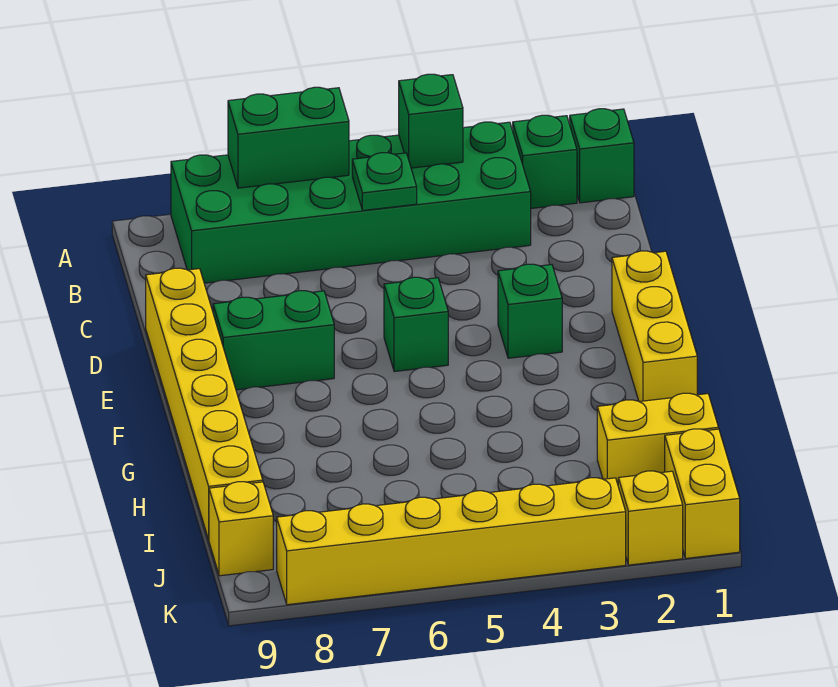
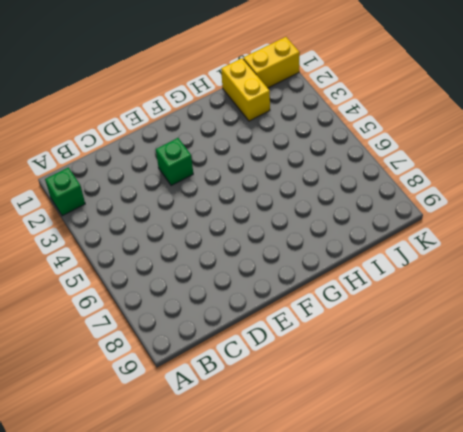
none -> green 1x1 brick [570,109,634,203]
none -> green 2x6 brick [171,122,531,283]
none -> yellow 1x6 brick [146,268,263,540]

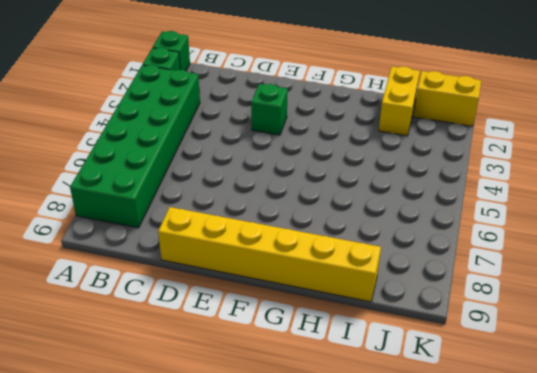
none -> yellow 1x3 brick [612,251,697,401]
none -> green 1x1 brick [384,277,448,372]
none -> green 1x2 brick [213,291,334,390]

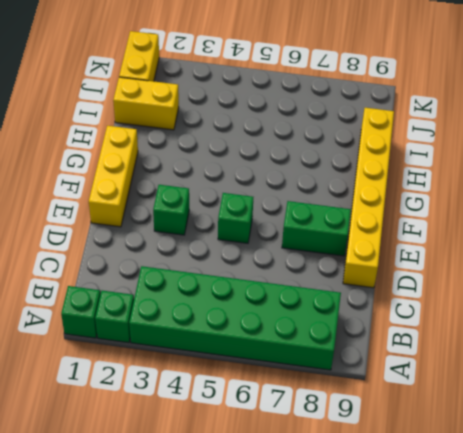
none -> yellow 1x1 brick [209,482,273,576]
none -> yellow 1x1 brick [618,471,683,565]
none -> yellow 1x6 brick [277,478,626,605]

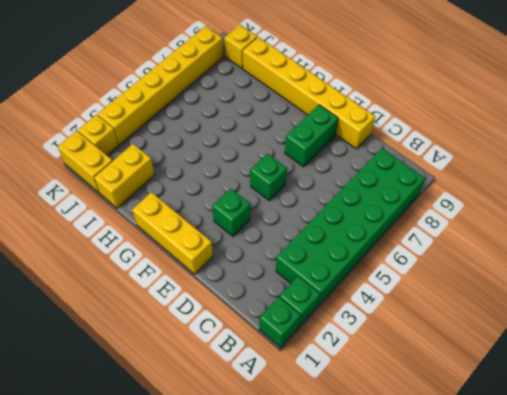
none -> green 1x1 brick [399,74,463,168]
none -> green 1x2 brick [228,87,349,188]
none -> green 1x1 plate [352,153,417,210]

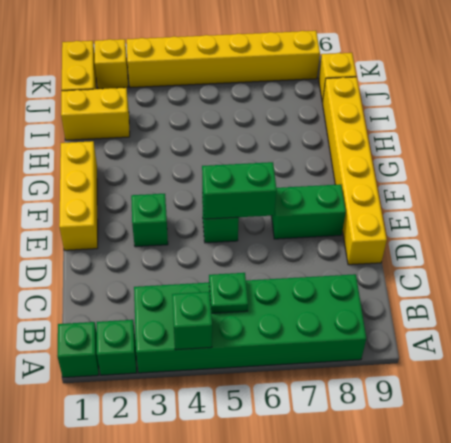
green 1x2 brick [202,162,277,219] -> green 1x2 brick moved to [228,87,349,188]

